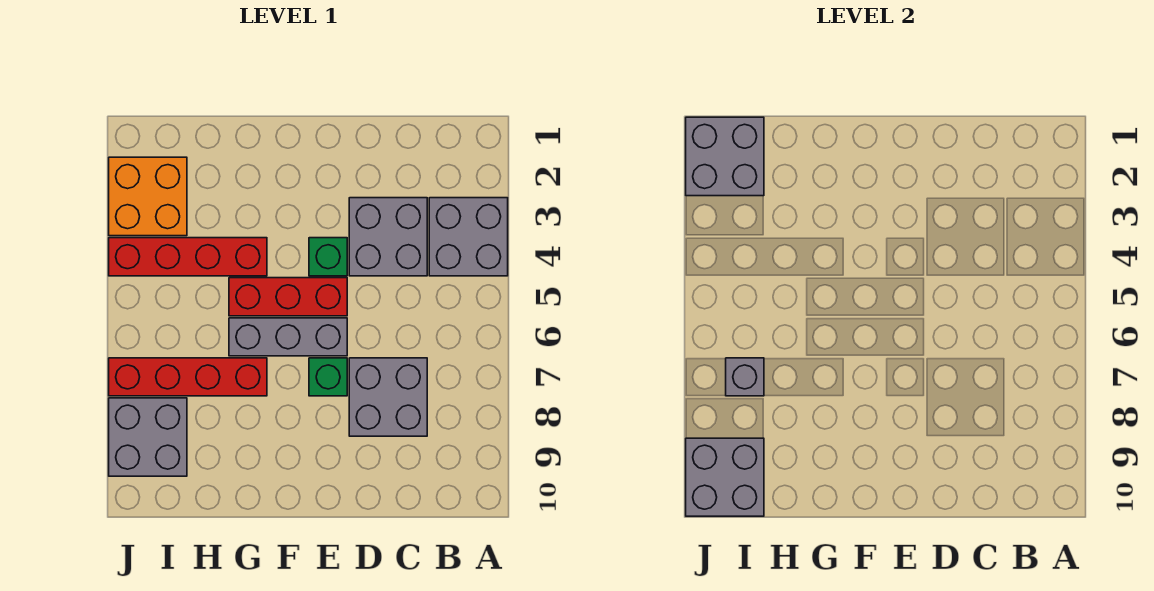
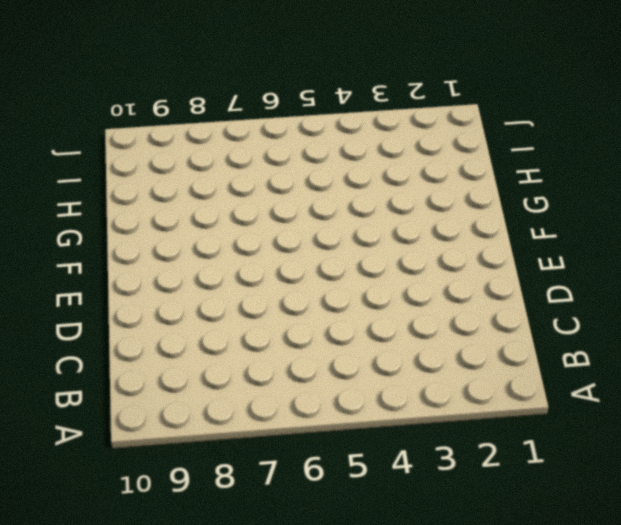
none -> grey 2x2 brick [429,198,508,276]
none -> grey 2x2 brick [349,198,427,276]
none -> grey 2x2 brick [349,358,427,436]

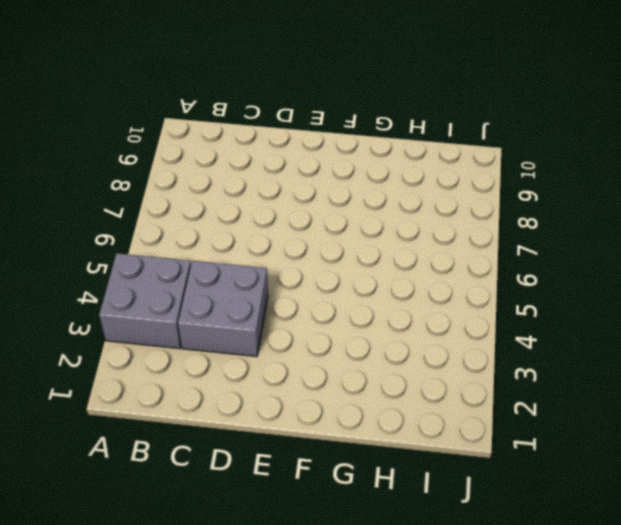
none -> grey 2x2 brick [349,358,427,436]
none -> green 1x1 brick [309,238,347,276]
none -> red 1x3 brick [229,278,347,316]

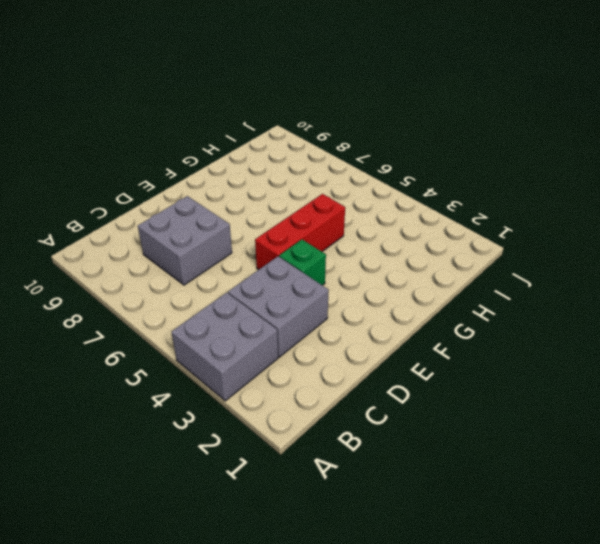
none -> grey 1x3 brick [229,318,347,356]
none -> green 1x1 brick [309,358,347,396]
none -> red 1x4 brick [109,238,267,276]

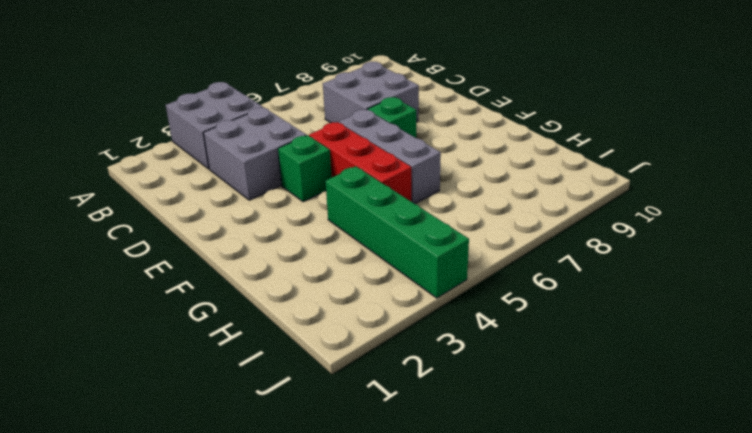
green 1x4 brick [326,166,469,298] -> red 1x4 brick [109,238,267,276]
none -> red 1x4 brick [109,358,267,396]
none -> orange 2x2 brick [109,157,187,236]
none -> grey 2x2 brick [109,398,187,476]

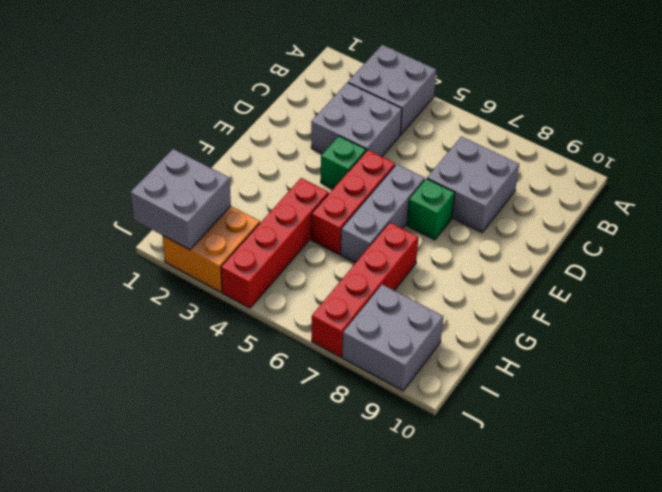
none -> grey 1x1 brick [726,358,764,396]
none -> grey 2x2 brick [686,438,764,516]

